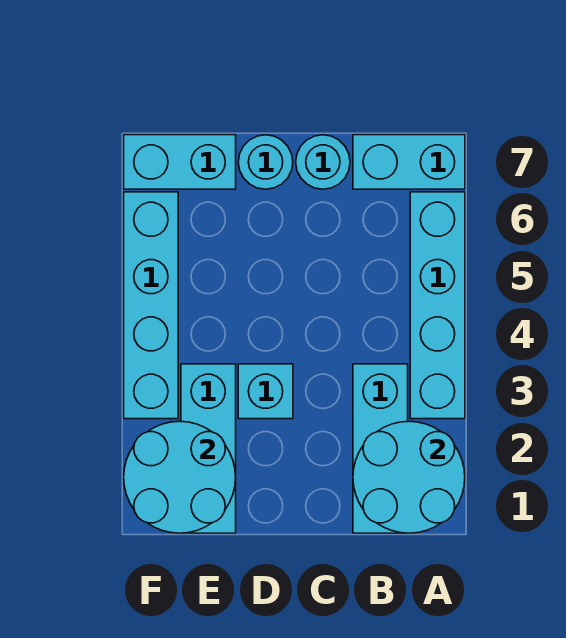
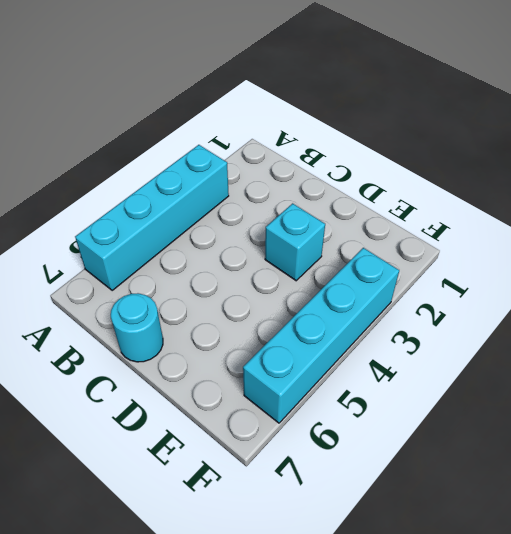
none -> cyan 1x2 brick [353,135,465,189]
none -> cyan 1x3 brick [353,364,408,533]

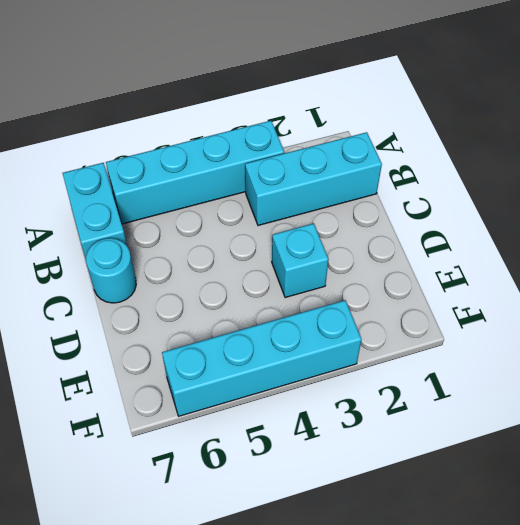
none -> cyan 1x1 round brick [238,135,293,189]
none -> cyan 1x3 brick [181,364,236,533]

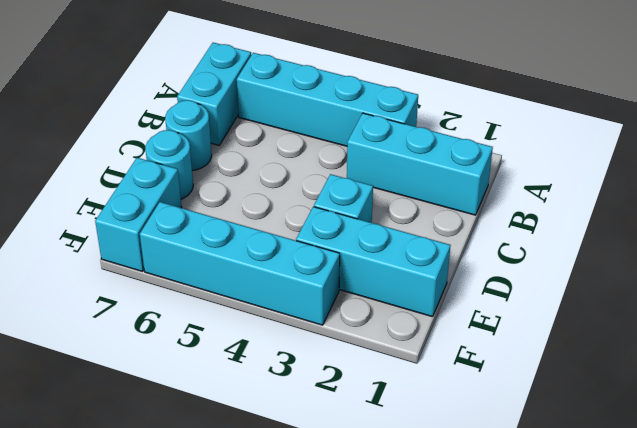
none -> cyan 2x2 round brick [353,421,465,533]
none -> cyan 2x2 round brick [124,421,236,533]

